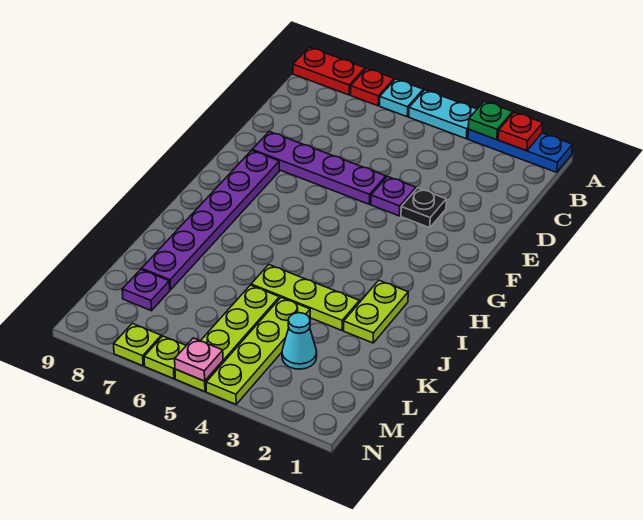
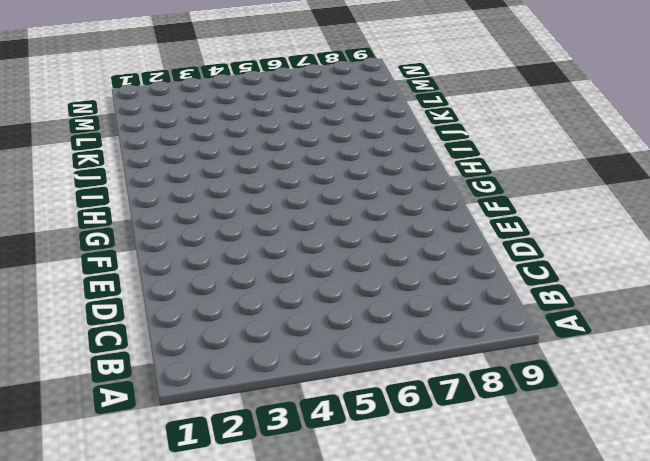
none -> blue 1x3 plate [468,129,572,172]
none -> cyan 1x2 plate [409,90,477,139]
none -> cyan 1x1 plate [380,79,423,117]

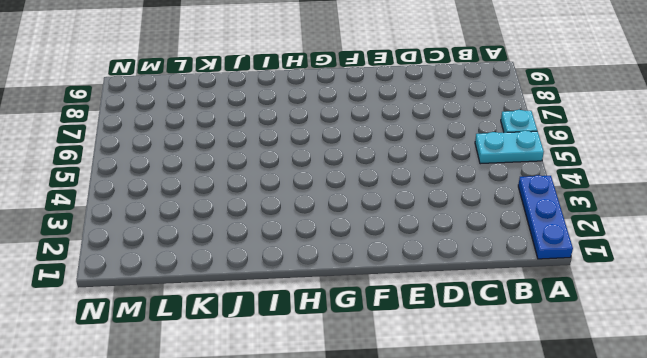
cyan 1x2 plate [475,131,544,164] -> cyan 1x2 plate turned to [409,90,477,139]
none -> red 1x1 plate [351,68,394,106]
none -> red 1x2 plate [293,47,365,95]
none -> black 1x1 plate [401,188,446,228]

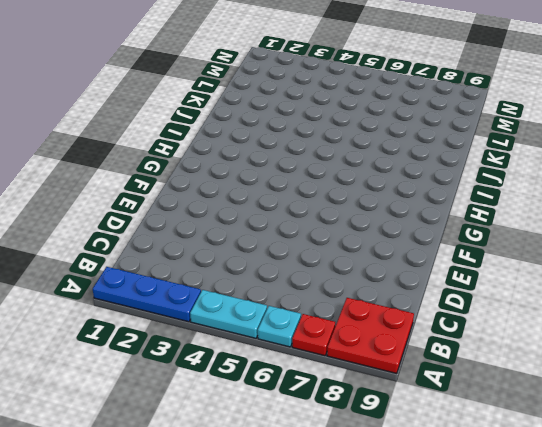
red 2x2 plate [327,298,414,374] -> red 1x2 plate [293,47,365,95]
none -> black 1x1 plate [401,188,446,228]
none -> purple 1x1 plate [371,177,416,216]
none -> purple 1x4 plate [252,132,386,204]

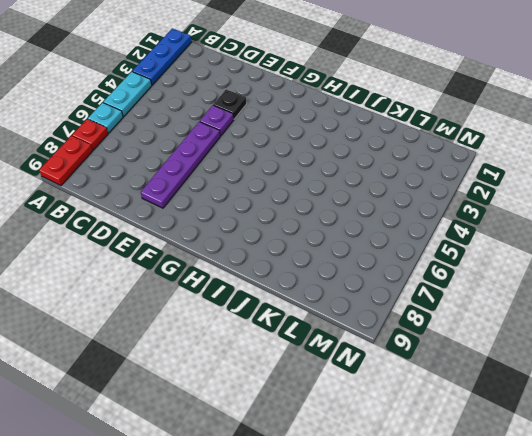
none -> purple 1x6 plate [142,150,279,290]
none -> lime 1x2 plate [344,280,408,343]
none -> lime 1x3 plate [251,265,359,330]

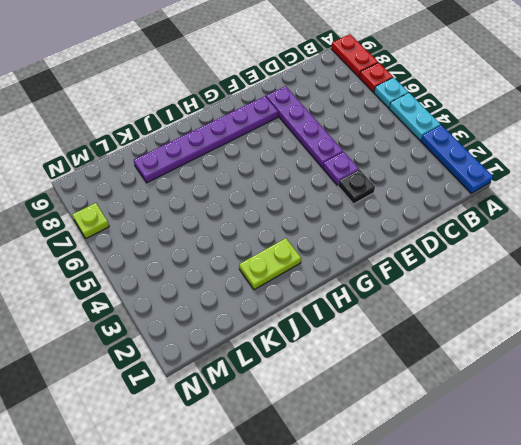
none -> lime 1x3 plate [251,265,359,330]
none -> lime 1x4 plate [206,298,310,404]
none -> lime 1x4 plate [175,285,279,392]

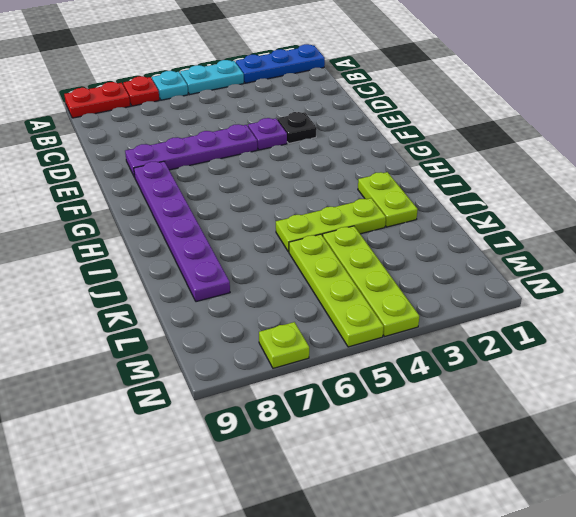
none -> cyan 1x1 cone [282,313,317,369]
none -> purple 1x1 plate [122,269,170,311]
none -> lime 1x1 plate [144,336,186,379]

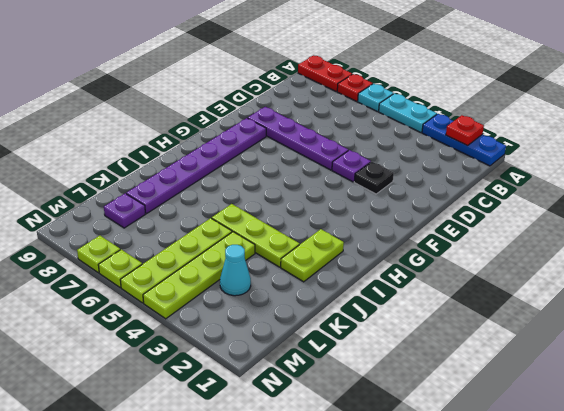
none -> green 1x1 plate [468,101,513,140]
none -> pink 1x1 plate [175,338,223,381]

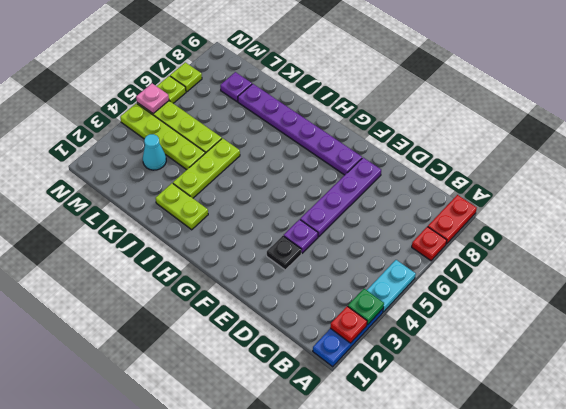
none -> cyan 1x1 plate [380,79,423,117]

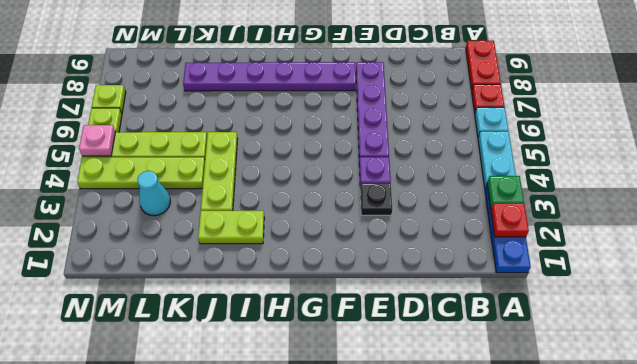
none -> purple 1x1 plate [122,269,170,311]

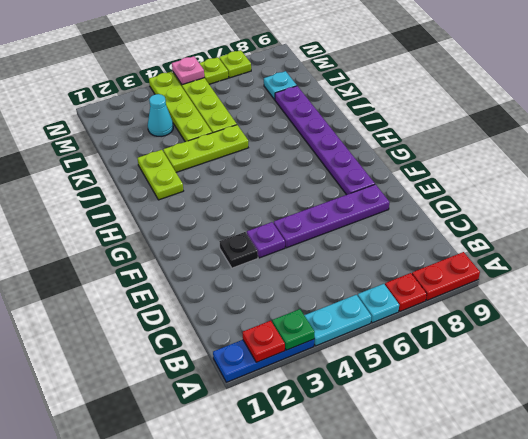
cyan 1x1 plate [264,71,297,100] -> purple 1x1 plate [122,269,170,311]

